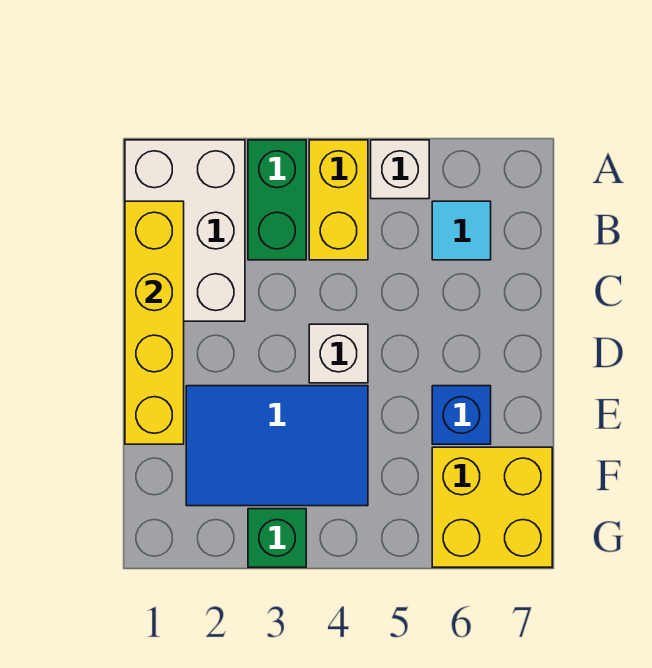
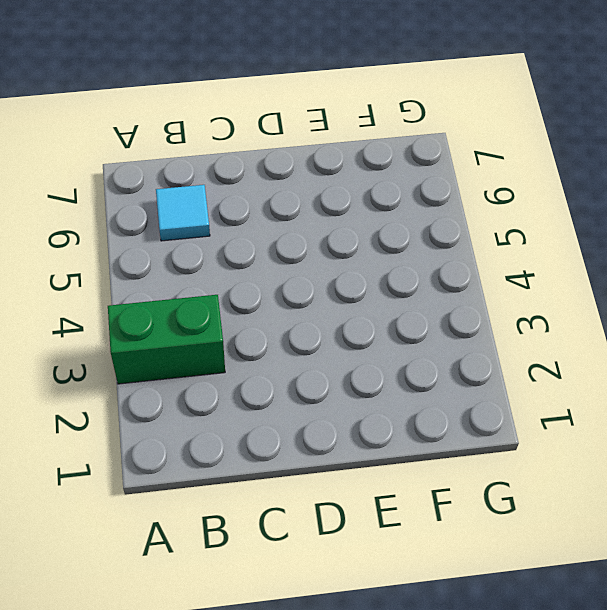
none -> white 2x3 brick [125,140,245,321]
none -> yellow 1x2 brick [309,140,368,260]

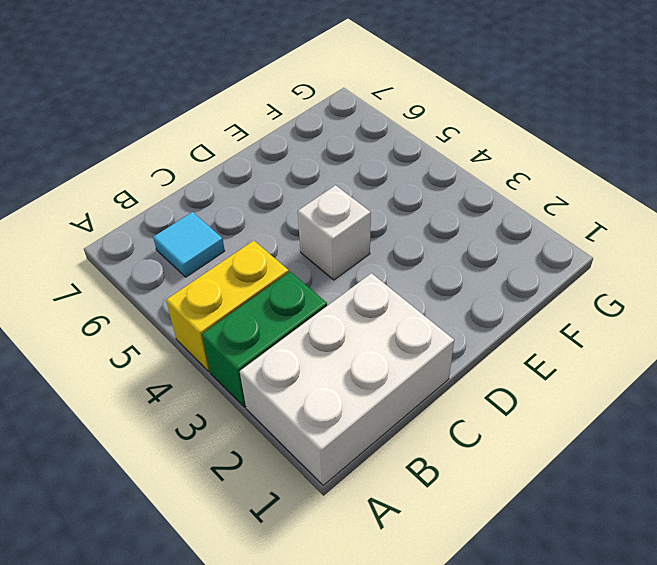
none -> white 1x1 brick [371,140,429,199]
none -> blue 2x3 tile [186,386,368,506]

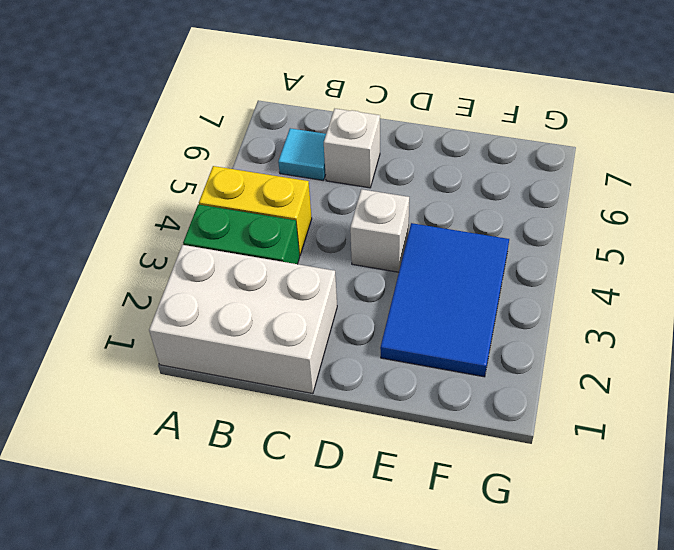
white 1x1 brick [324,109,380,188] -> white 1x1 brick moved to [371,140,429,199]
none -> blue 1x1 brick [432,386,491,444]
none -> yellow 2x2 brick [432,447,552,567]

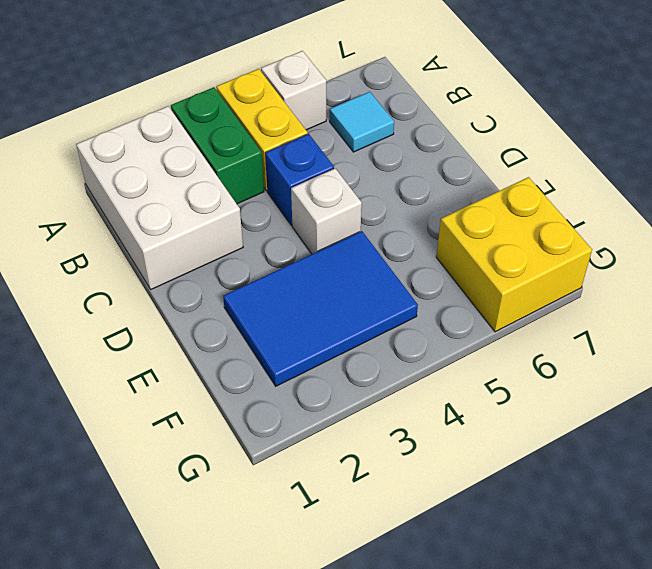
blue 1x1 brick [265,134,334,225] -> blue 1x1 brick moved to [432,386,491,444]
none -> green 1x1 brick [248,509,306,567]
none -> yellow 1x4 brick [125,201,184,444]

